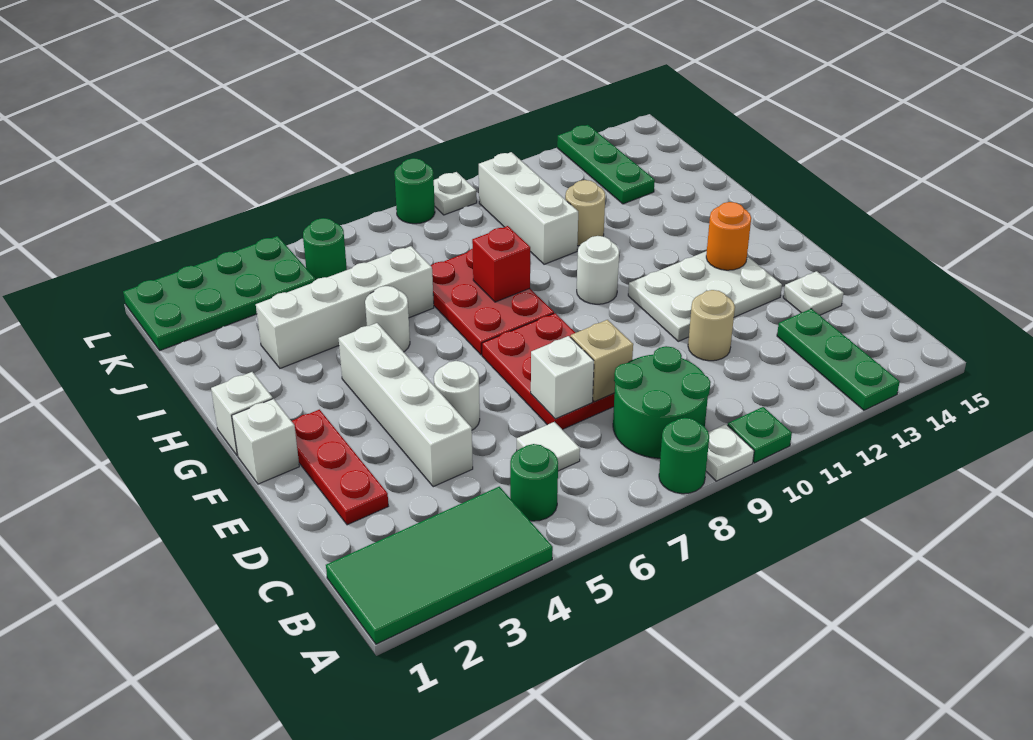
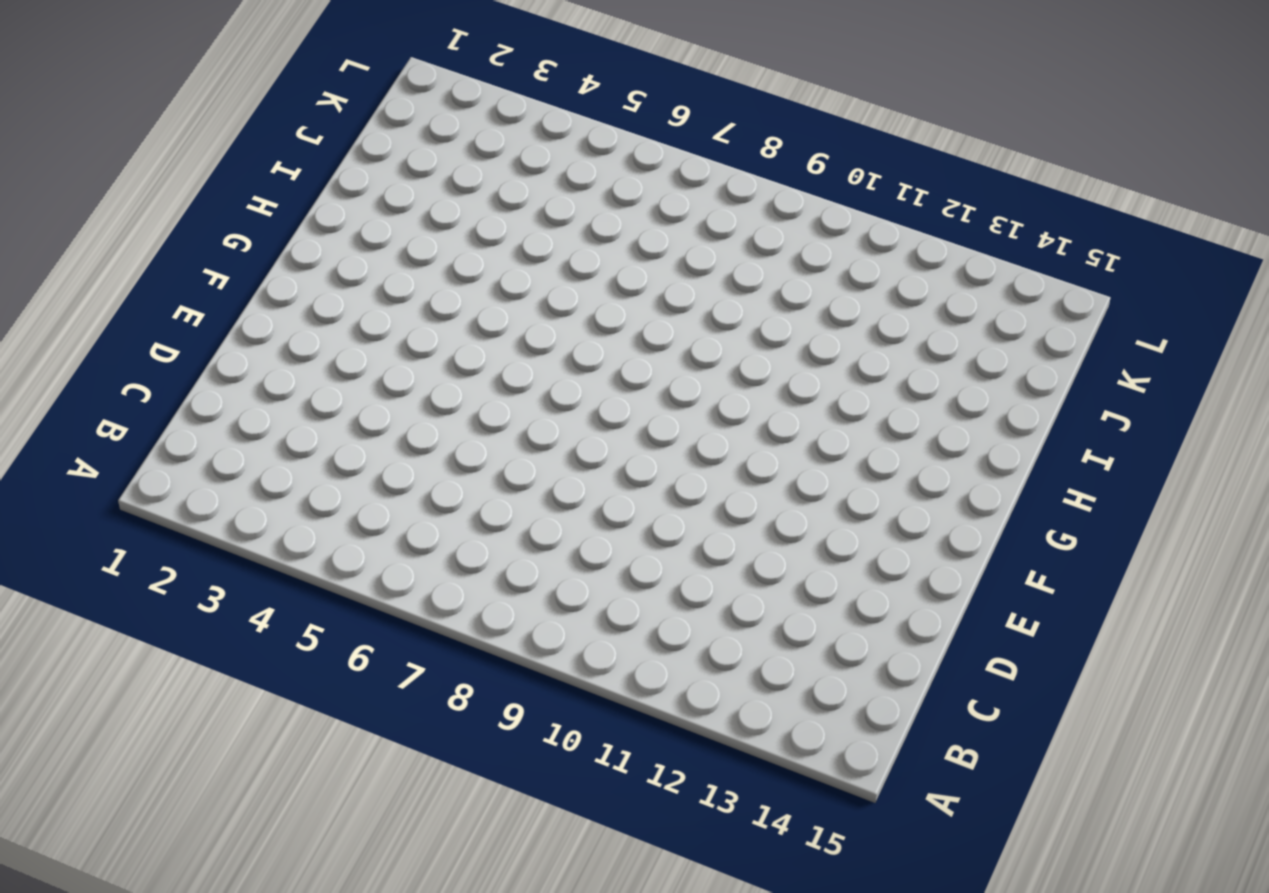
none -> green 2x4 tile [326,487,553,644]
none -> green 1x1 round brick [659,418,709,494]
none -> white 1x1 plate [706,424,754,481]
none -> green 1x1 plate [728,407,792,463]

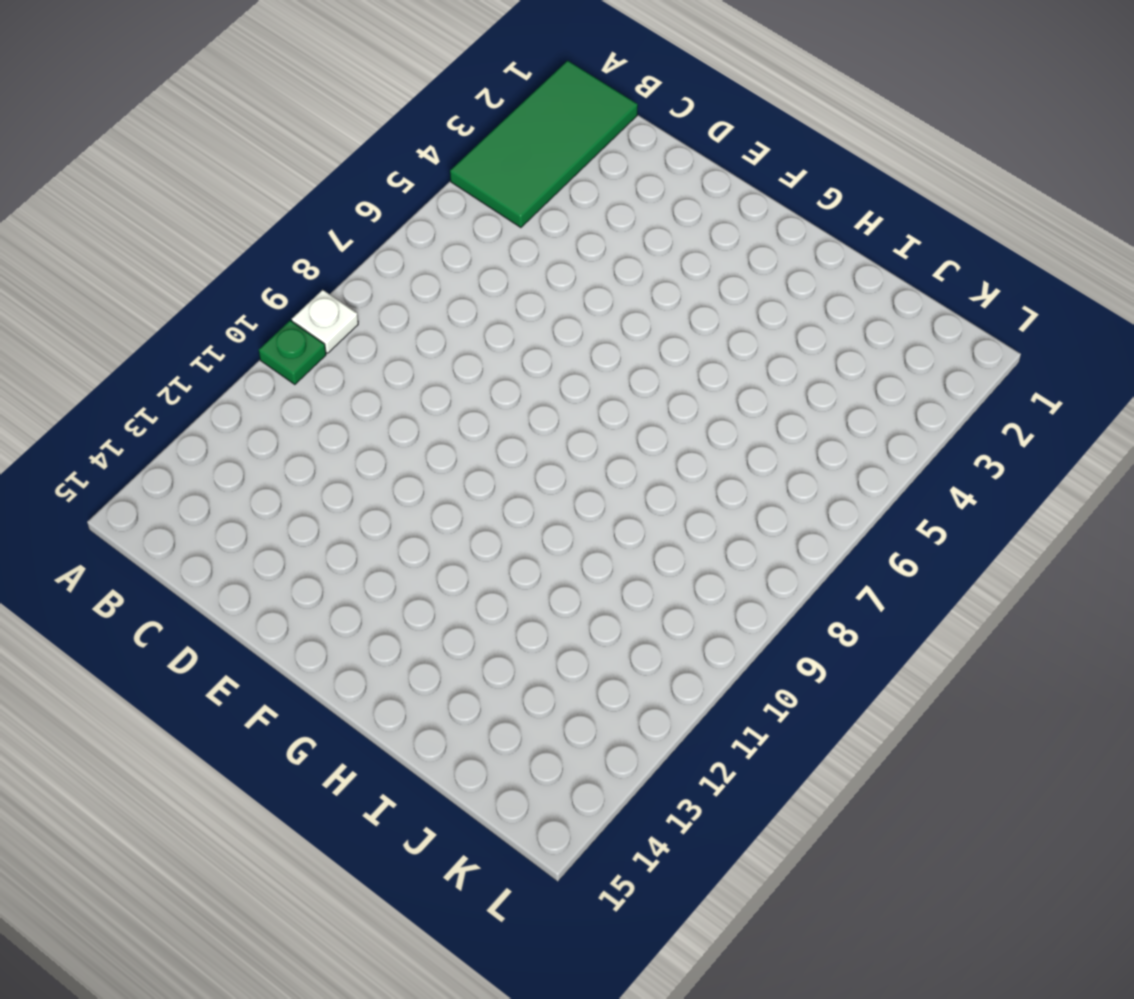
none -> green 1x1 round brick [659,418,709,494]
none -> green 1x3 plate [777,309,900,410]
none -> green 1x1 round brick [510,444,558,521]
none -> green 2x2 round brick [613,346,710,458]

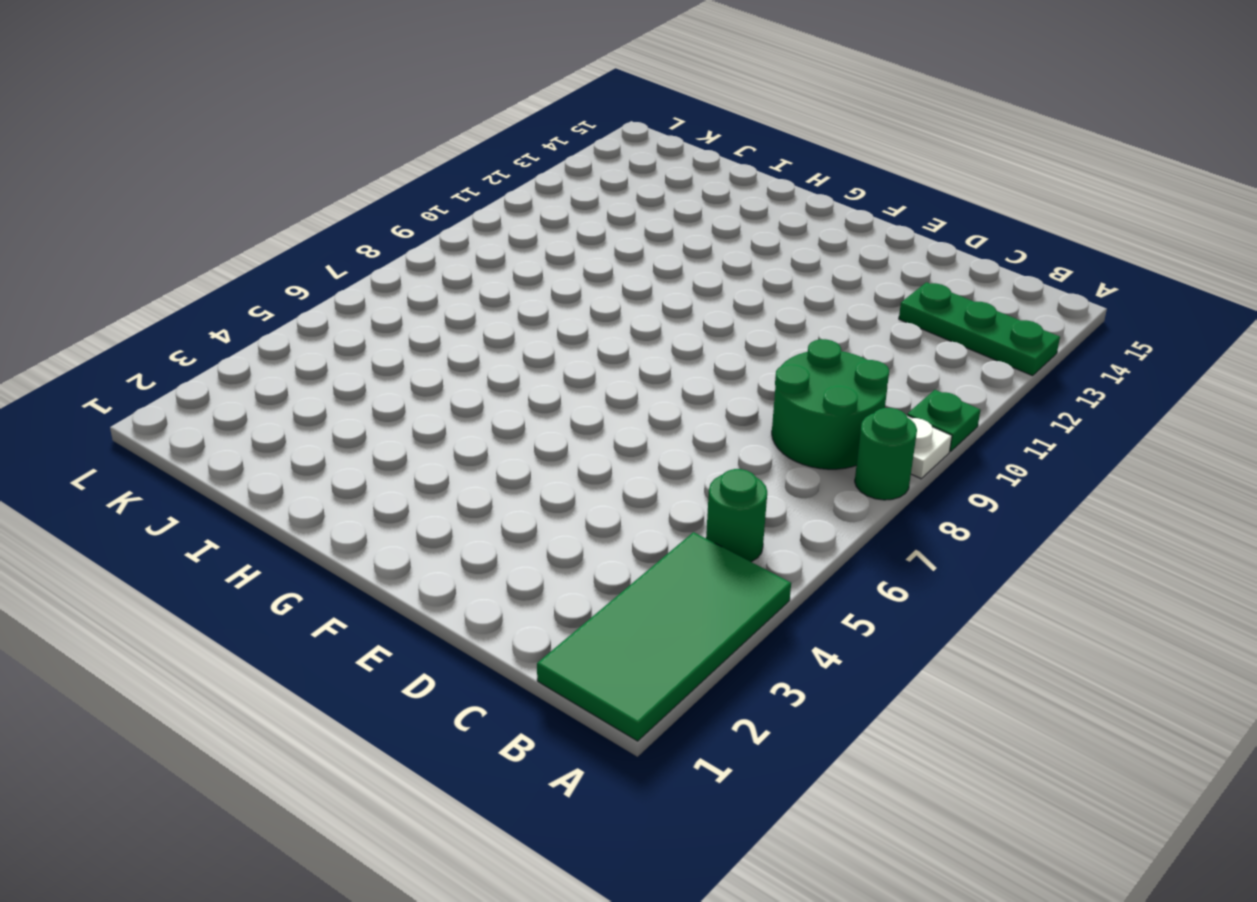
none -> white 1x1 tile [517,422,580,471]
none -> red 1x3 plate [292,410,388,525]
none -> white 1x4 brick [339,323,473,487]
none -> red 2x3 plate [482,313,614,429]

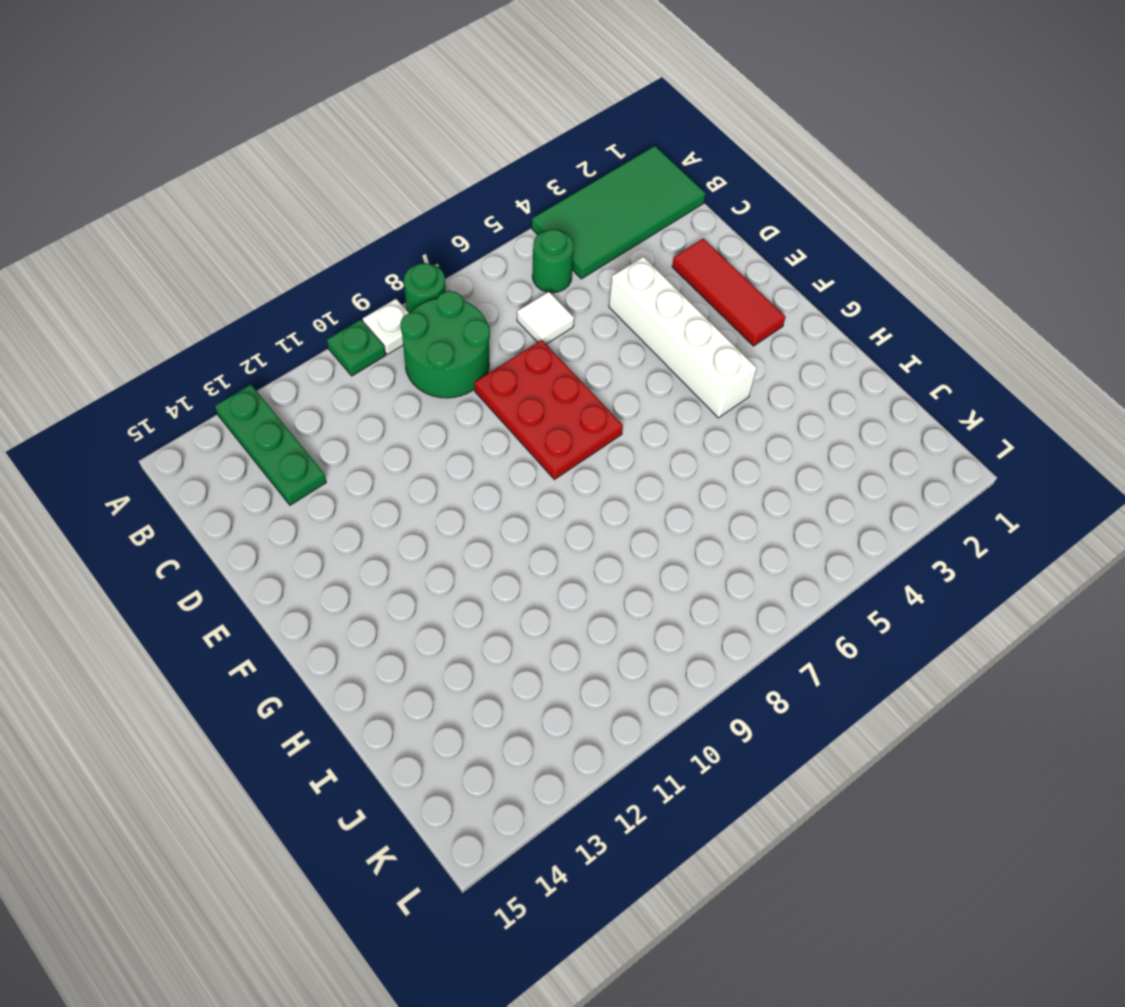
red 1x3 tile [672,239,785,346] -> red 1x3 plate [292,410,388,525]
none -> tan 1x1 round brick [688,290,735,361]
none -> white 1x1 plate [783,271,844,315]
none -> white 1x1 round brick [434,361,480,430]
none -> white 2x3 plate [628,251,782,341]

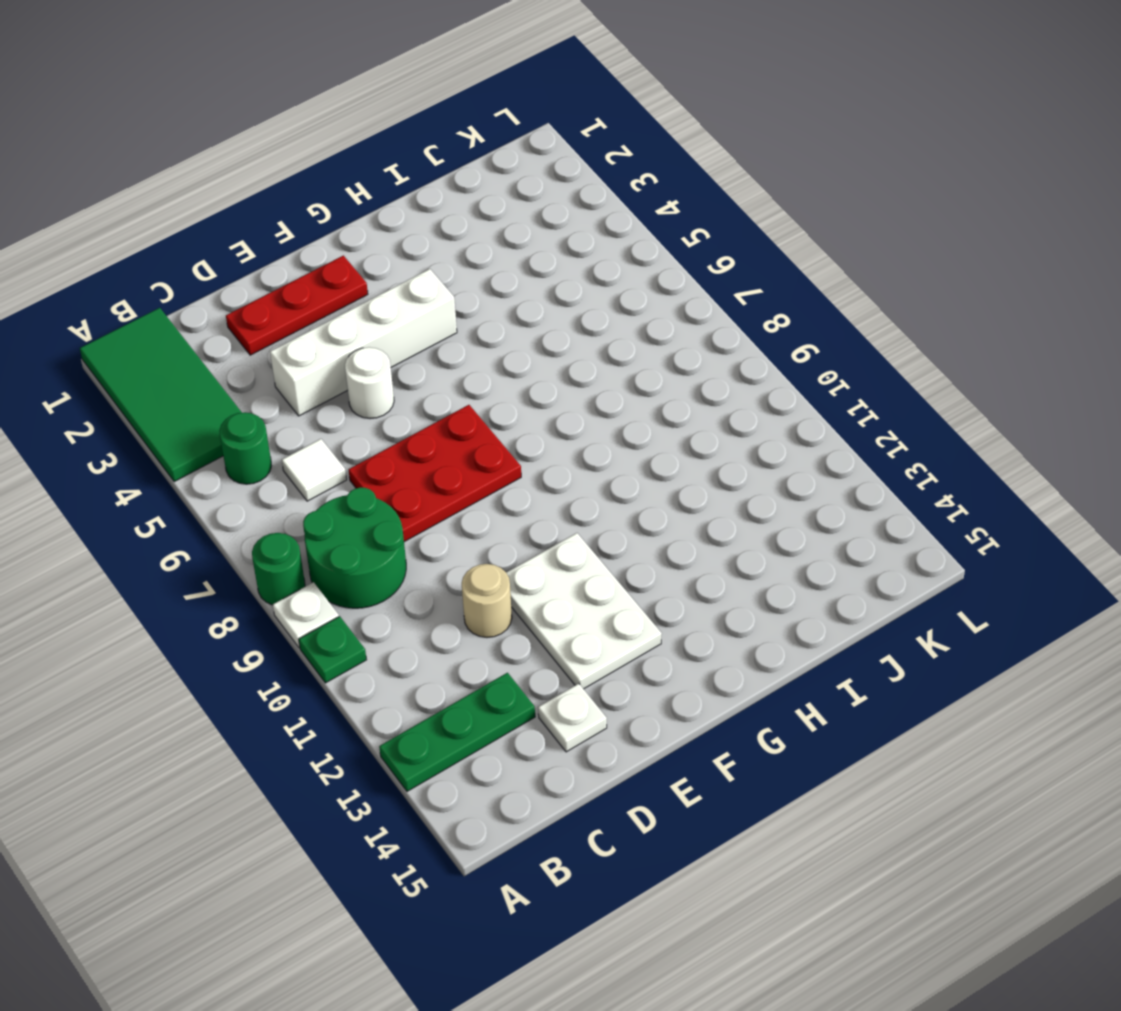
none -> white 1x1 brick [232,399,299,484]
none -> white 1x1 brick [211,372,273,455]
none -> red 2x3 plate [431,249,554,355]
none -> white 1x1 round brick [577,236,619,304]

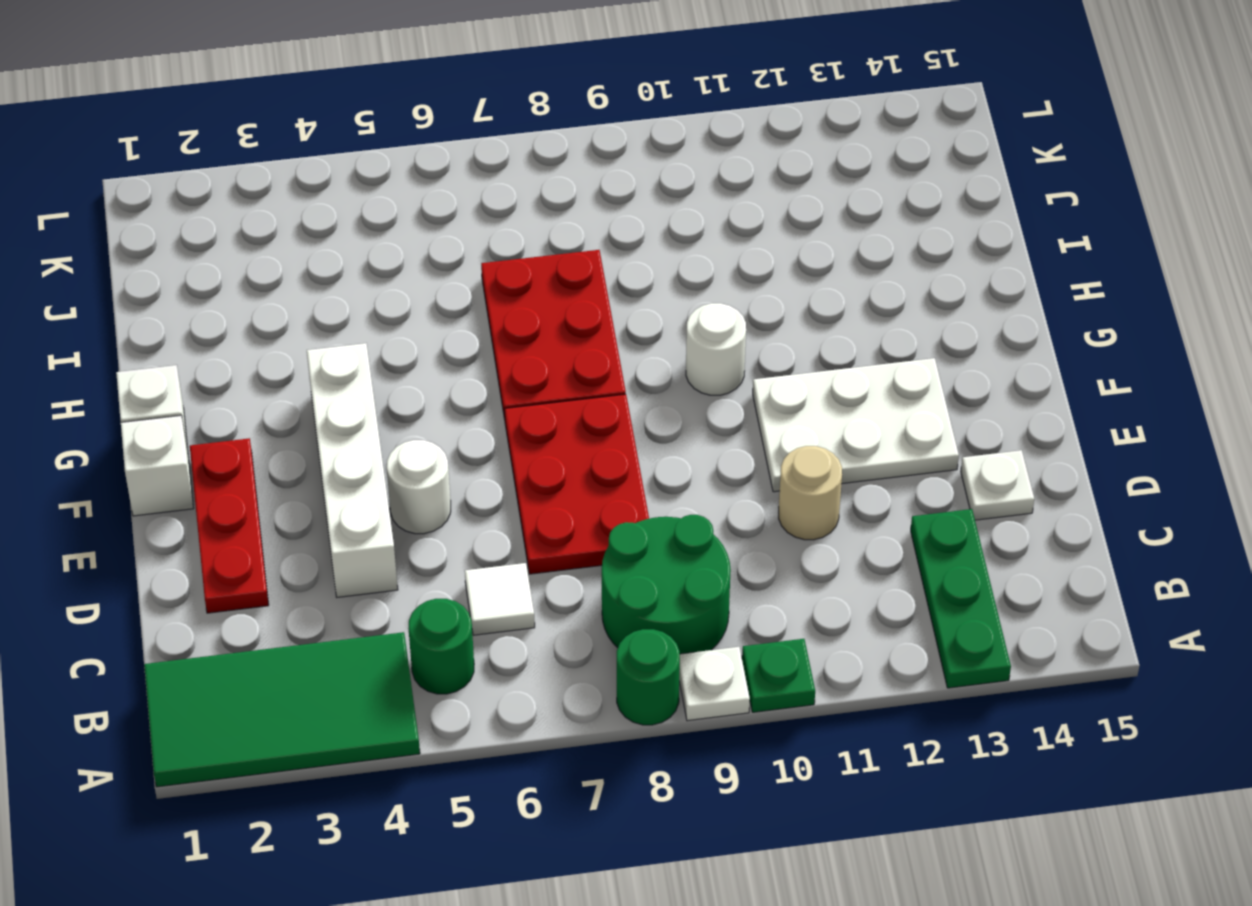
none -> white 1x1 round brick [365,286,410,352]
none -> white 1x4 brick [256,246,434,368]
none -> white 1x3 brick [479,152,578,264]
none -> tan 1x1 round brick [565,180,605,246]

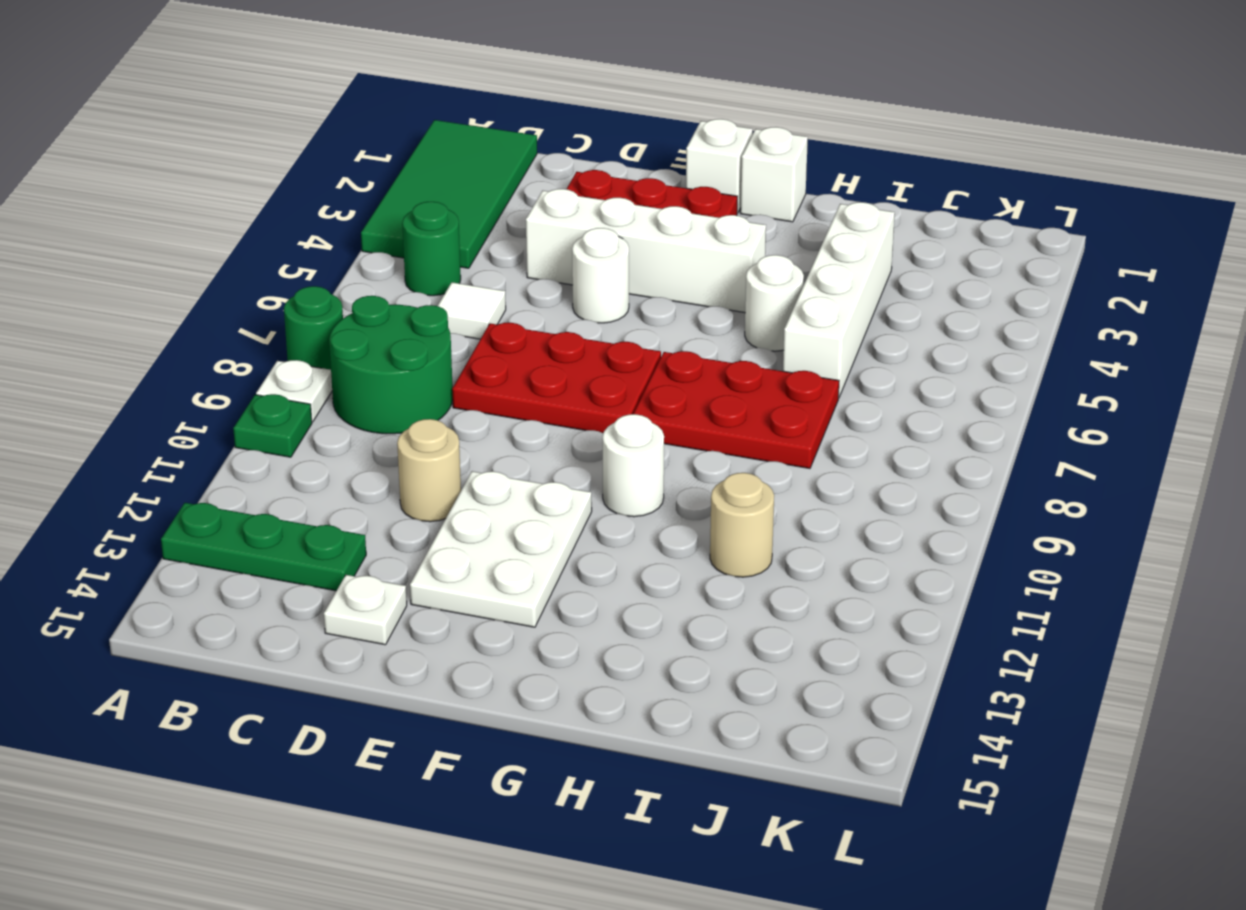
none -> white 1x3 brick [479,152,578,264]
none -> green 1x3 plate [557,125,655,204]
none -> green 2x4 plate [123,236,315,350]
none -> green 1x1 round brick [303,218,347,280]

